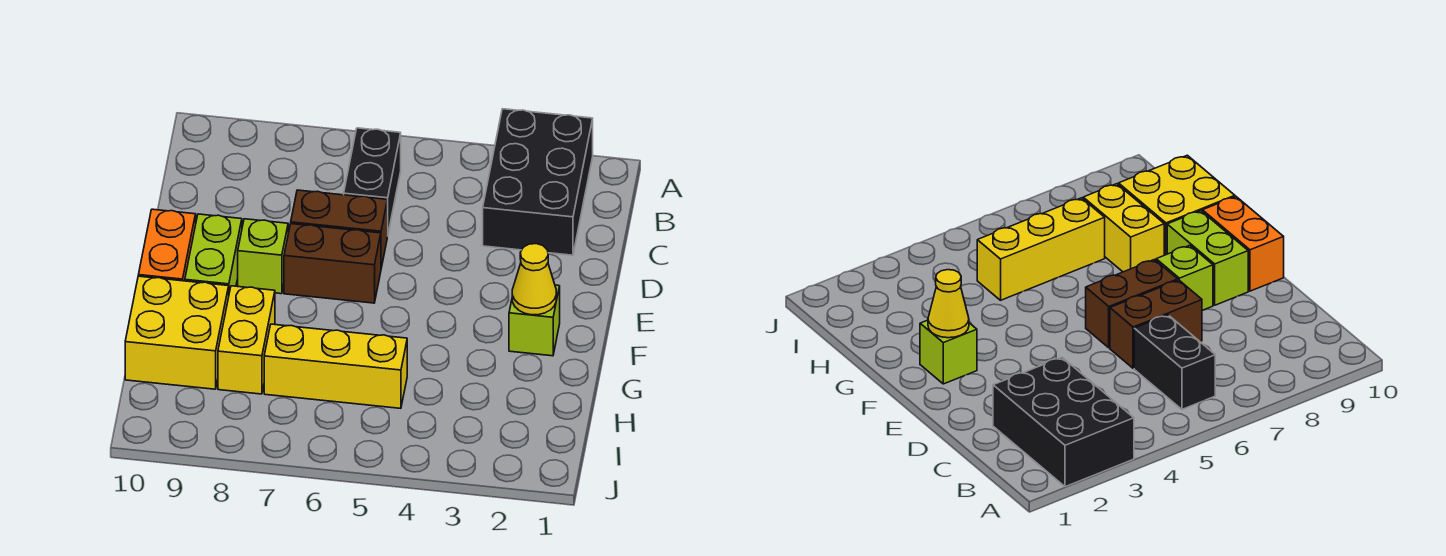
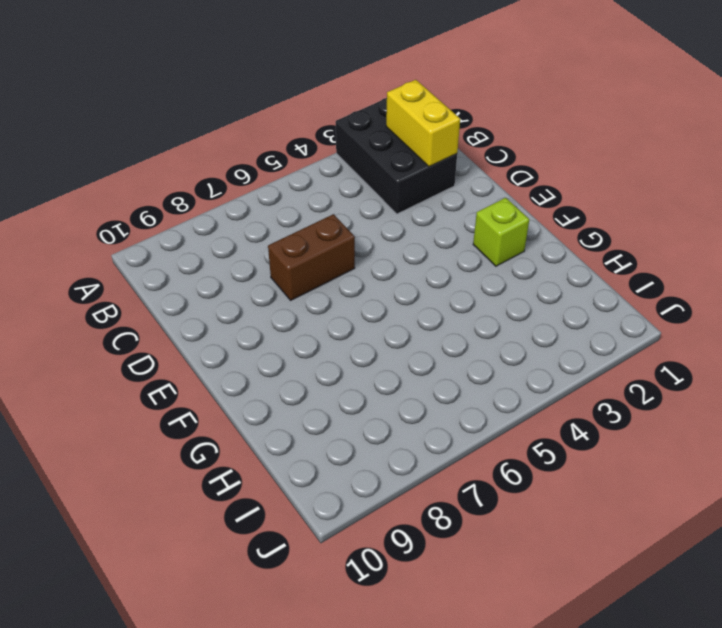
yellow 1x2 brick [386,80,460,167] -> yellow 1x2 brick moved to [218,286,275,394]
none -> black 1x2 brick [344,128,401,236]
none -> brown 1x2 brick [284,224,381,303]
none -> lime 1x1 brick [238,219,288,294]

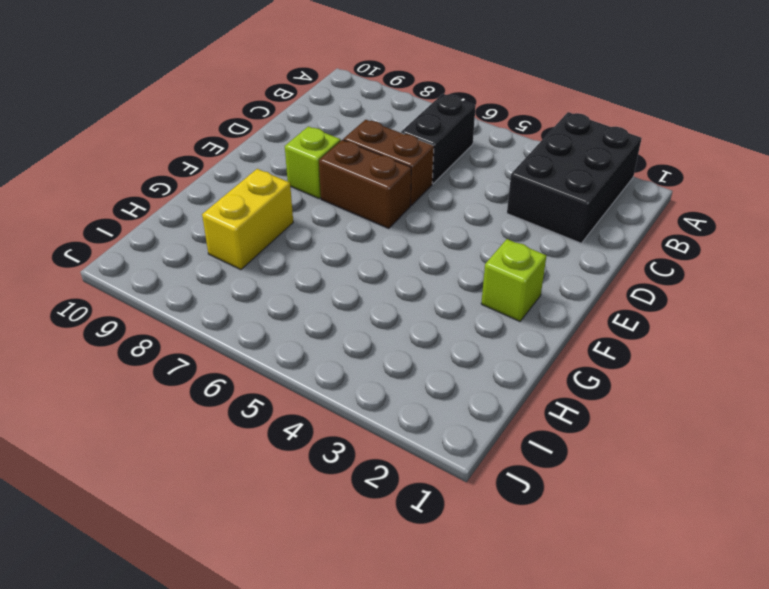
none -> lime 1x2 brick [185,214,242,293]
none -> orange 1x2 brick [138,209,196,281]
none -> yellow 2x2 brick [125,276,229,389]

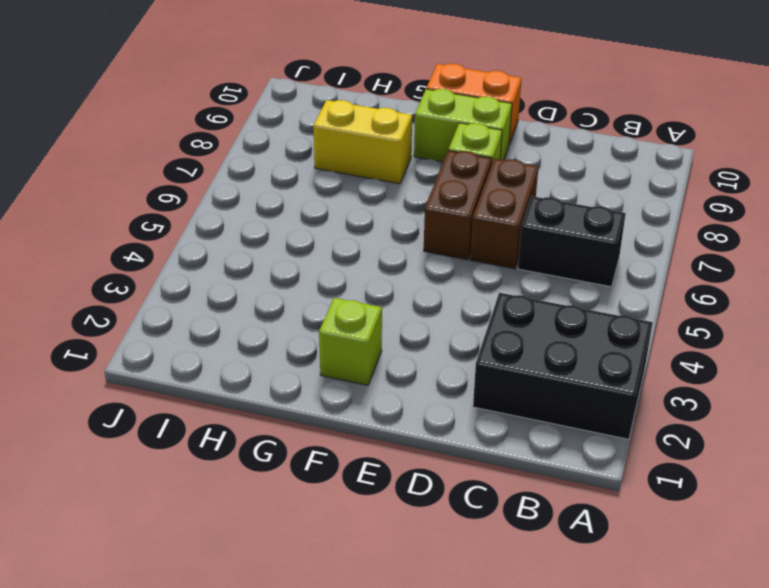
none -> yellow 2x2 brick [125,276,229,389]
none -> yellow 1x3 brick [264,324,407,408]
none -> yellow 1x1 cone [512,244,556,315]

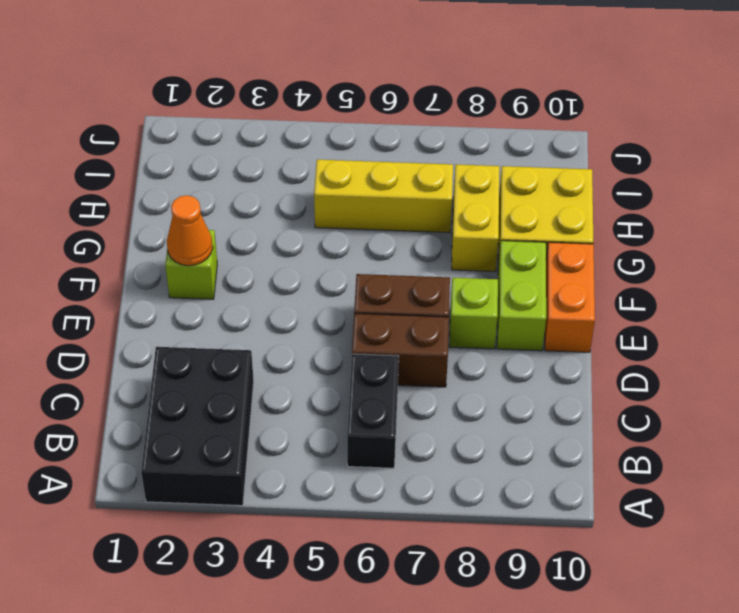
orange 1x1 cone [167,195,213,266] -> yellow 1x1 cone [512,244,556,315]

